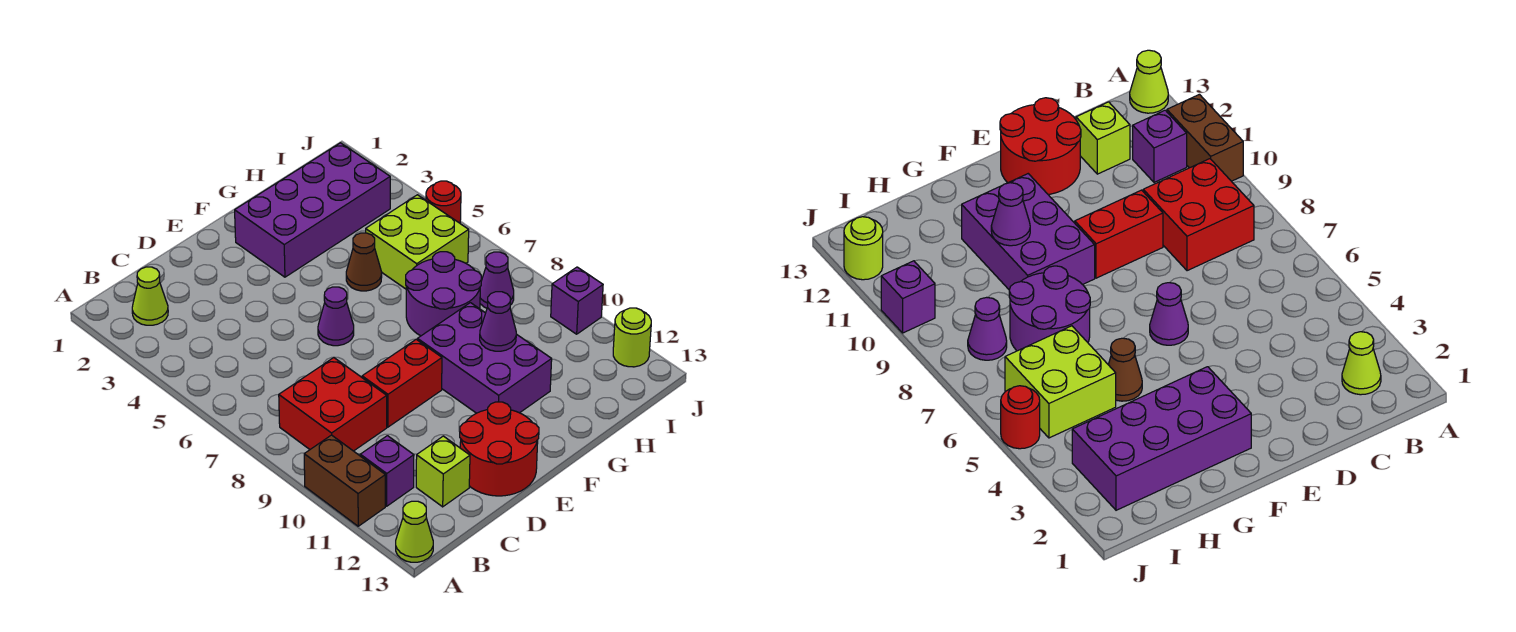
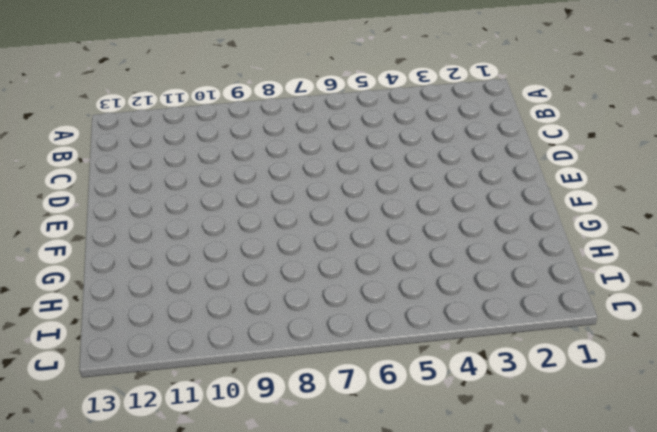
none -> brown 1x2 brick [304,435,385,526]
none -> lime 1x1 cone [396,501,433,562]
none -> lime 1x1 cone [132,267,168,325]

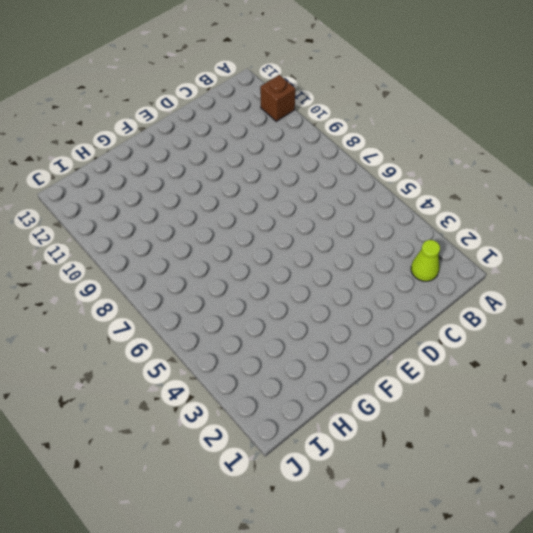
brown 1x1 brick [260,75,295,121] -> brown 1x2 brick [304,435,385,526]
none -> lime 1x1 cone [396,501,433,562]
none -> red 2x2 brick [279,358,387,451]
none -> purple 1x1 brick [360,436,414,506]

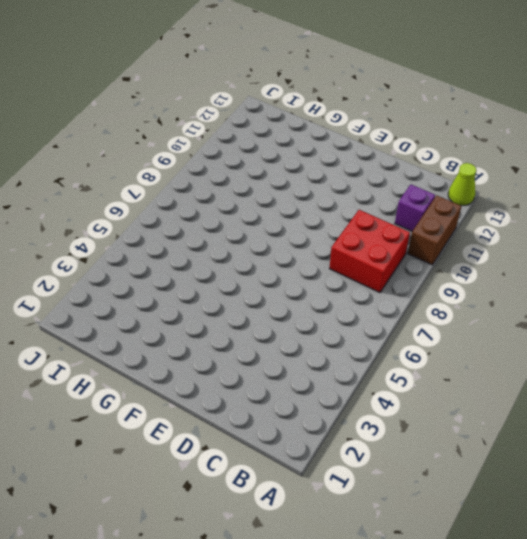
none -> lime 1x1 cone [132,267,168,325]
none -> lime 1x1 brick [416,436,470,507]
none -> red 1x2 brick [362,339,442,427]

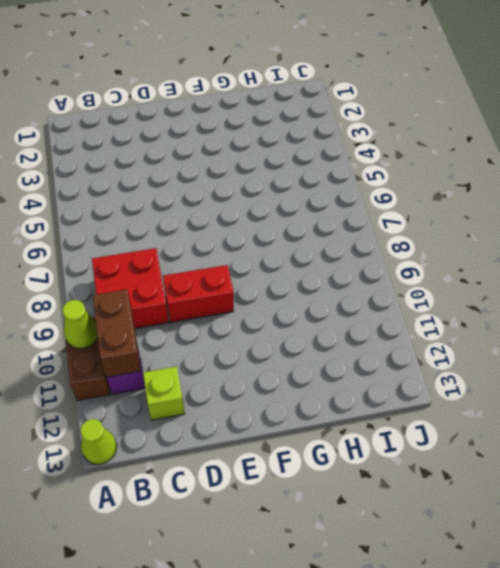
lime 1x1 cone [63,300,98,348] -> lime 1x1 cone moved to [132,267,168,325]
brown 1x2 brick [93,289,141,377] -> none
none -> red 2x2 round brick [460,402,539,496]
none -> purple 1x1 cone [318,287,354,346]
none -> purple 2x4 brick [235,143,390,277]

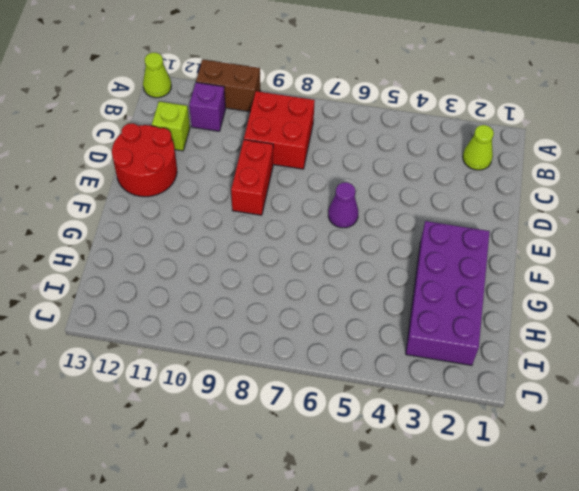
none -> purple 2x3 brick [417,303,552,413]
none -> brown 1x1 cone [346,233,382,291]
none -> purple 2x2 round brick [406,252,481,336]

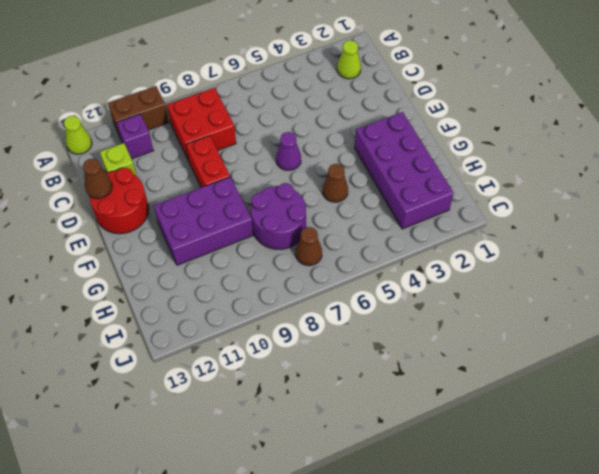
brown 1x1 cone [83,159,112,199] -> none
brown 1x1 cone [296,227,322,266] -> none
none -> lime 2x2 brick [366,195,469,289]
none -> purple 1x1 cone [480,252,514,308]
none -> red 1x1 round brick [426,181,461,223]

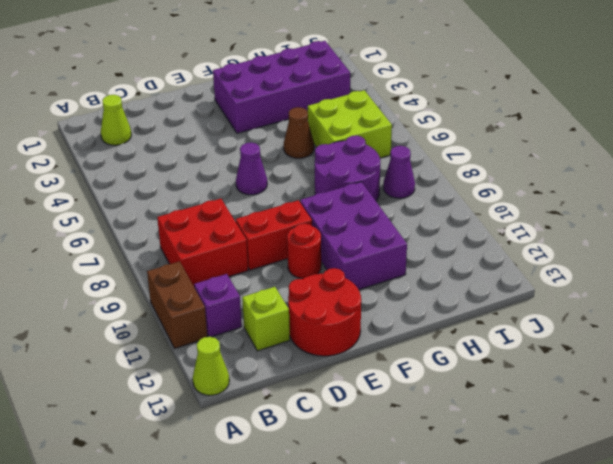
red 1x1 round brick [287,223,321,278] -> red 1x1 round brick moved to [426,181,461,223]
none -> purple 1x1 brick [551,267,603,334]
none -> lime 1x1 round brick [613,308,651,367]
none -> purple 1x1 cone [480,292,516,351]

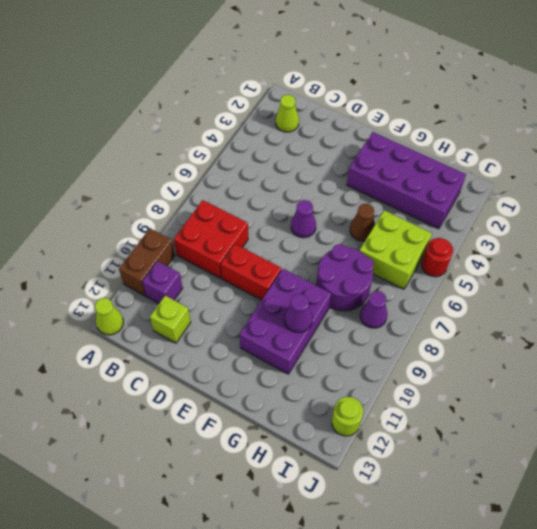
none -> red 2x2 round brick [460,402,539,496]
none -> purple 1x1 brick [551,267,603,334]

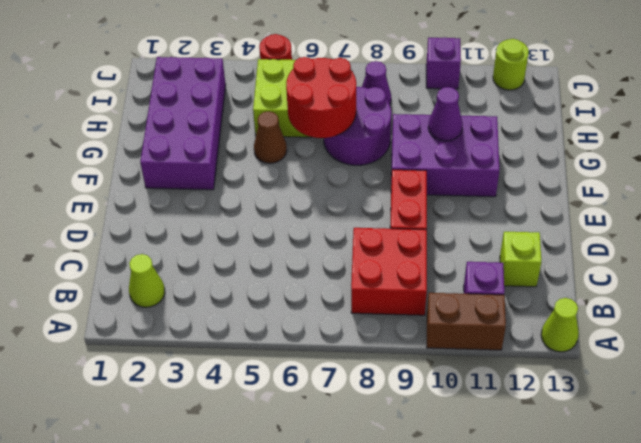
red 2x2 round brick [286,57,356,138] -> red 2x2 round brick moved to [460,402,539,496]
none -> purple 1x1 cone [318,287,354,346]

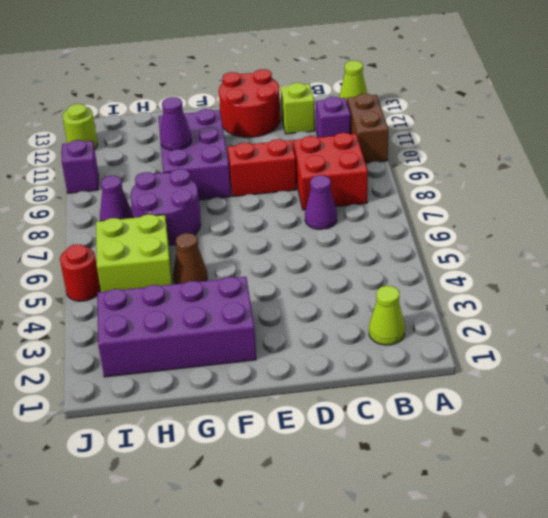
purple 1x1 cone [305,175,337,229] -> purple 1x1 cone moved to [318,287,354,346]

